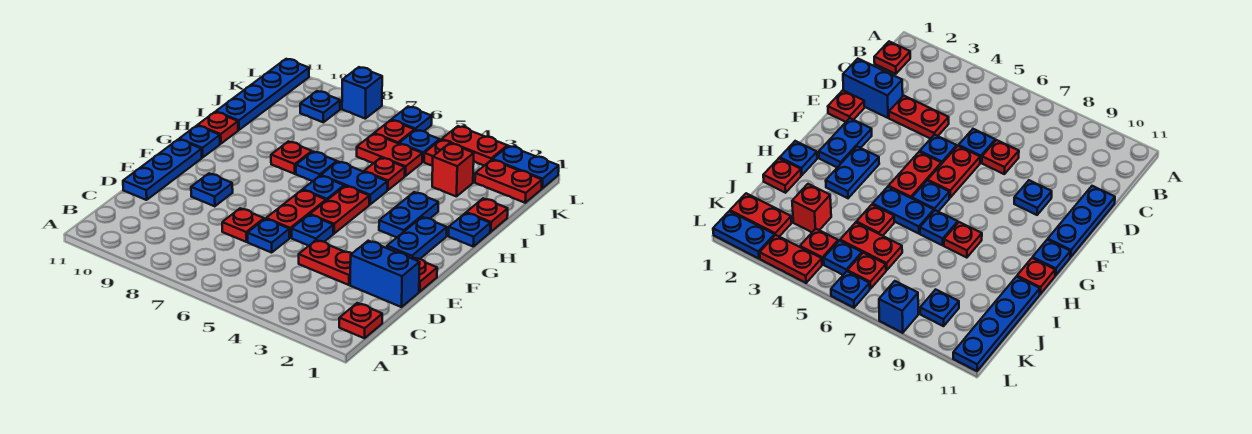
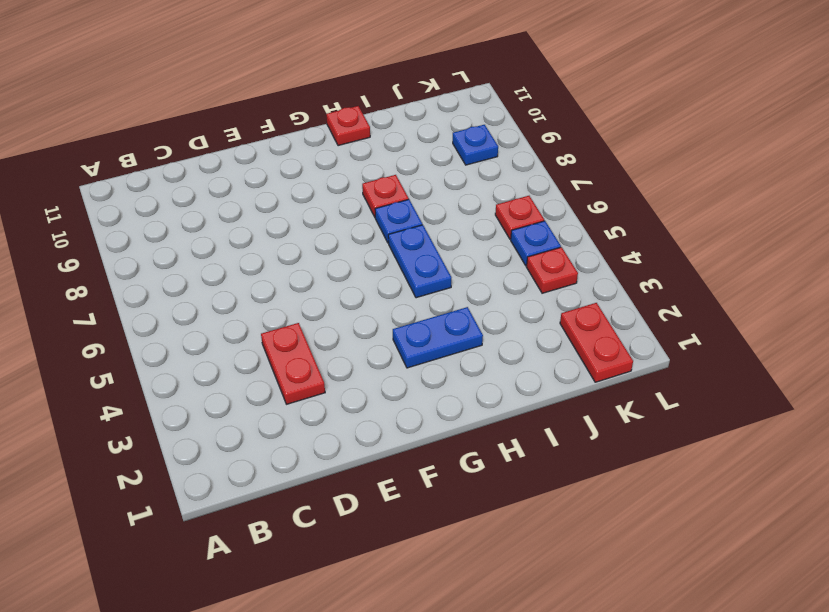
none -> red 1x1 plate [339,303,382,338]
none -> blue 1x2 brick [350,241,420,307]
none -> blue 1x1 plate [248,219,289,253]
none -> red 1x1 plate [222,208,264,242]

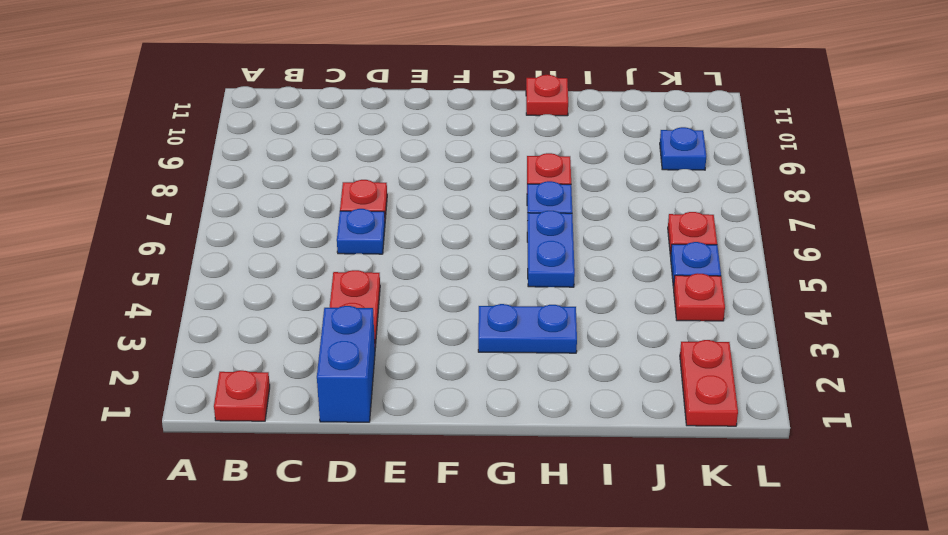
none -> blue 1x3 plate [123,139,202,200]
none -> red 1x1 plate [412,257,437,292]
none -> blue 1x1 plate [292,215,333,246]
none -> red 1x2 plate [266,190,326,238]

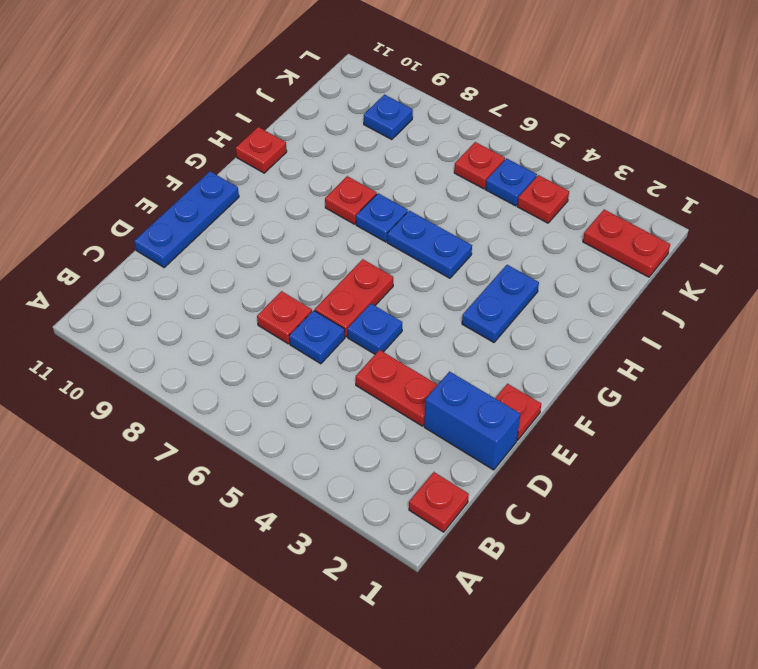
none -> blue 1x1 plate [191,174,233,206]
none -> blue 1x2 plate [387,217,447,259]
none -> red 1x2 plate [310,186,369,234]
none -> blue 1x1 plate [303,176,344,201]

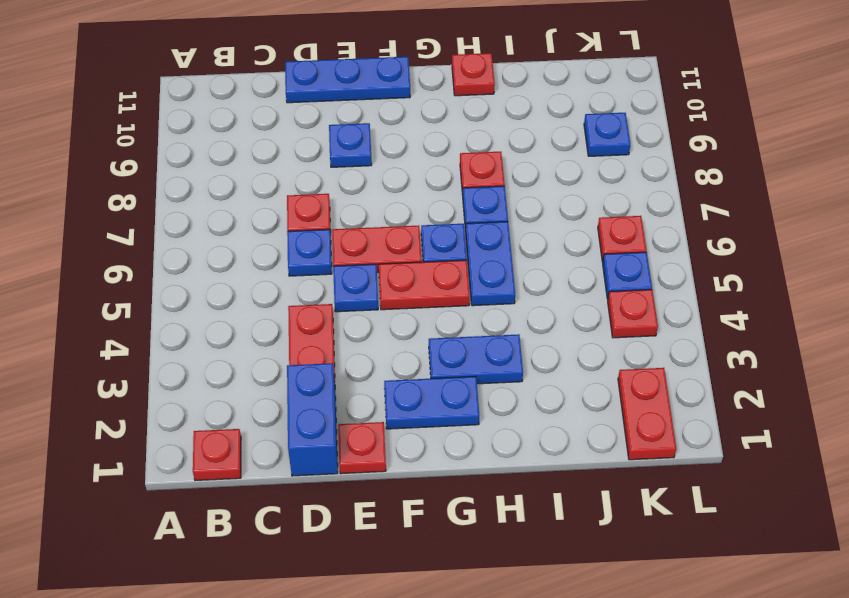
none -> blue 1x1 plate [179,126,220,158]
none -> blue 1x1 plate [449,213,490,246]
none -> red 1x1 plate [466,199,508,232]
none -> red 1x1 plate [364,158,405,190]

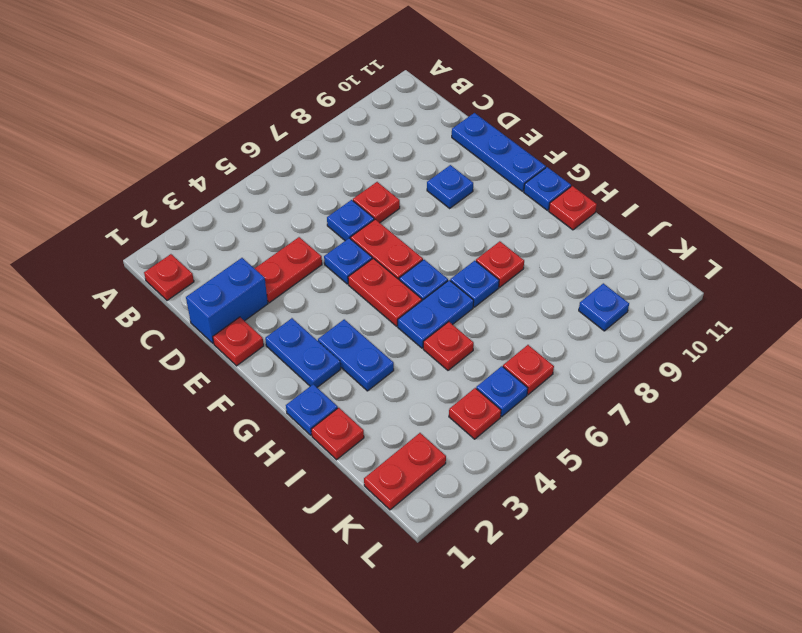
none -> blue 1x4 plate [216,59,309,130]
none -> red 1x1 brick [432,143,474,197]
none -> red 1x2 plate [357,134,422,176]
none -> blue 1x2 plate [492,146,559,188]

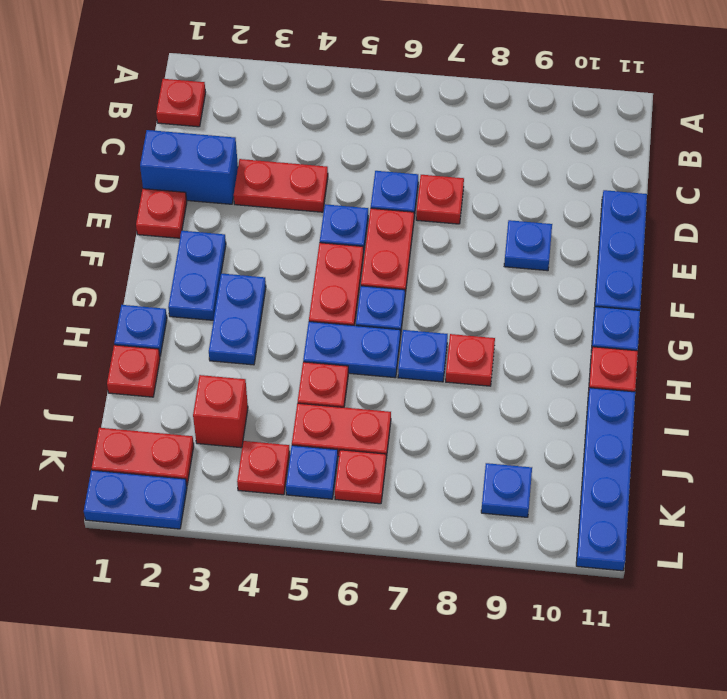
none -> red 1x2 plate [442,126,507,166]
none -> blue 1x1 plate [392,107,432,131]
none -> blue 1x1 brick [342,67,382,119]

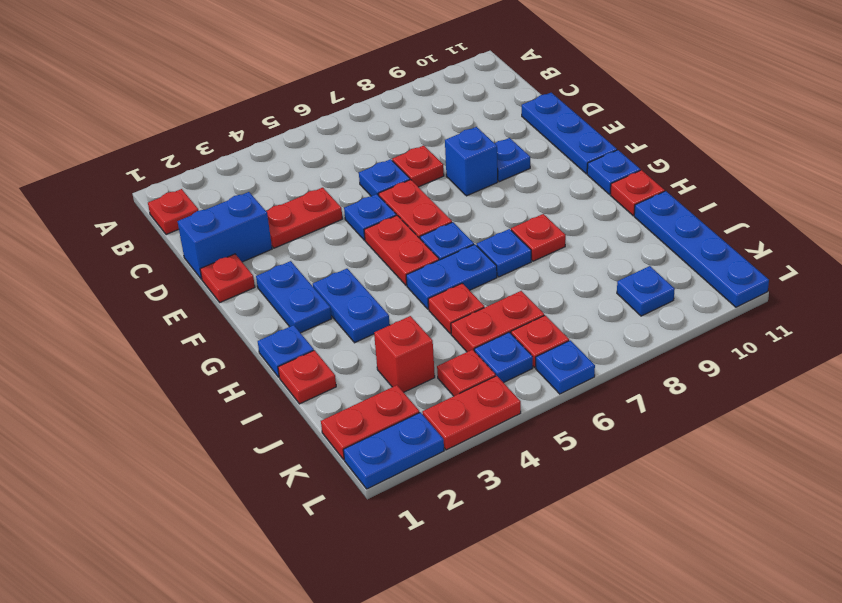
blue 1x1 brick [445,127,498,196] -> blue 1x1 brick moved to [342,67,382,119]

